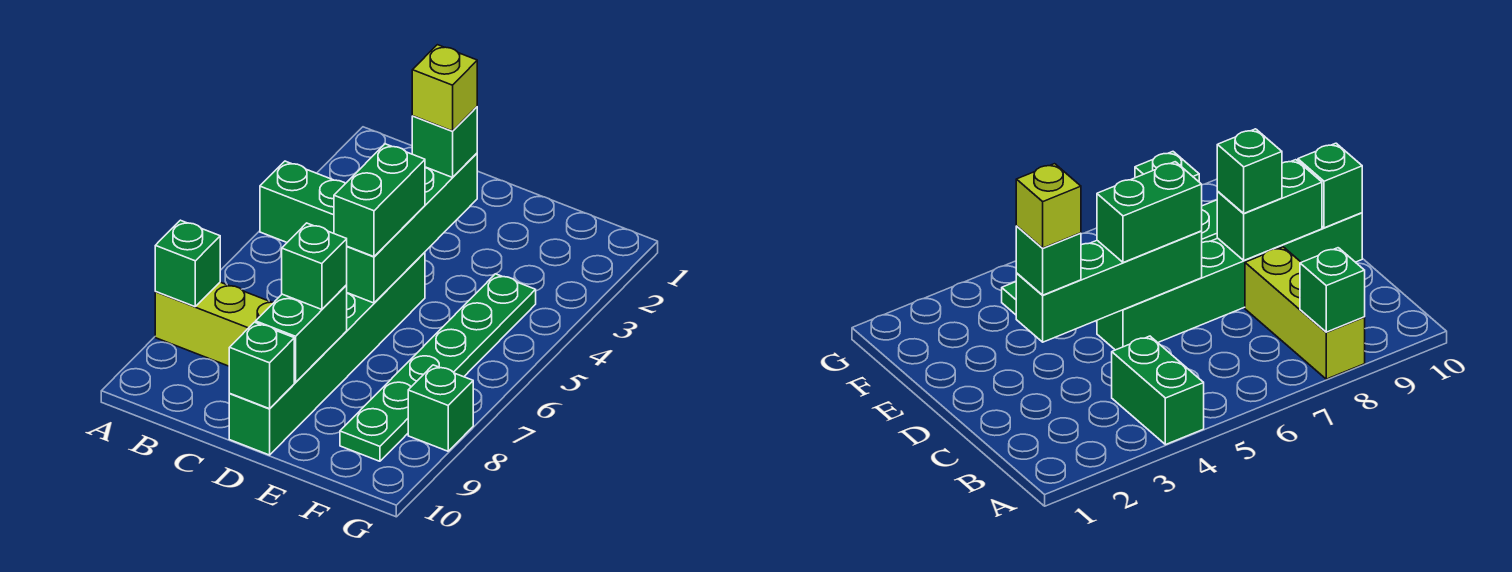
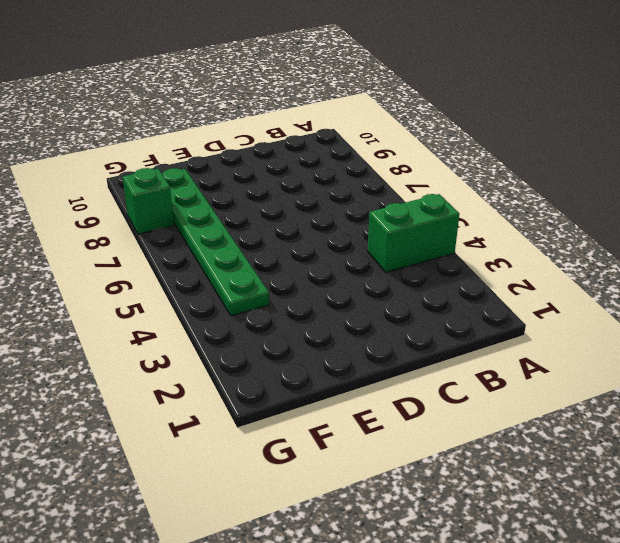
none -> lime 1x3 brick [155,282,274,366]
none -> green 1x6 brick [229,252,425,455]
none -> green 1x1 brick [155,220,220,307]

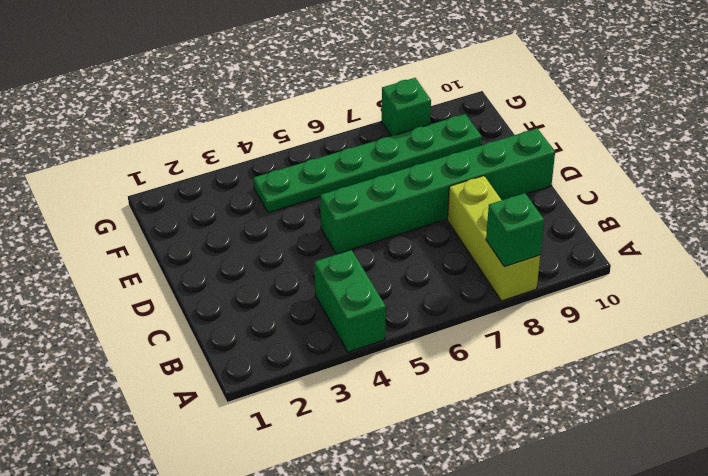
none -> green 1x4 brick [347,153,477,303]
none -> green 1x2 brick [256,285,347,382]
none -> green 1x1 brick [229,322,294,409]

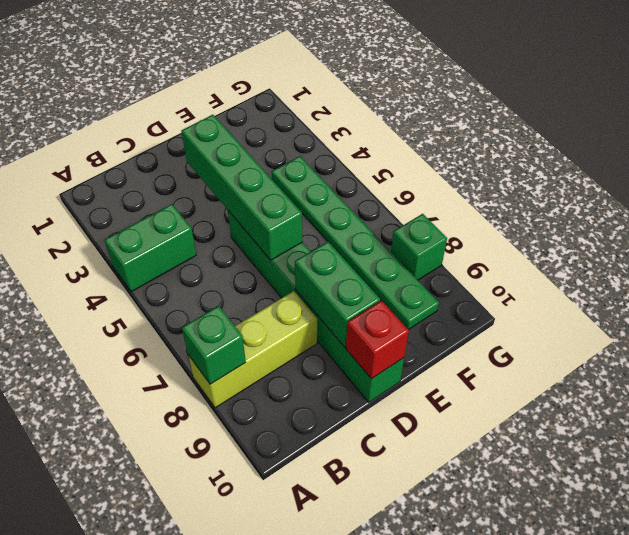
red 1x1 brick [346,301,409,379] -> green 1x1 brick [229,322,294,409]
none -> green 1x1 brick [412,107,477,177]
none -> green 1x2 brick [334,144,425,257]
none -> green 1x1 brick [282,223,347,309]

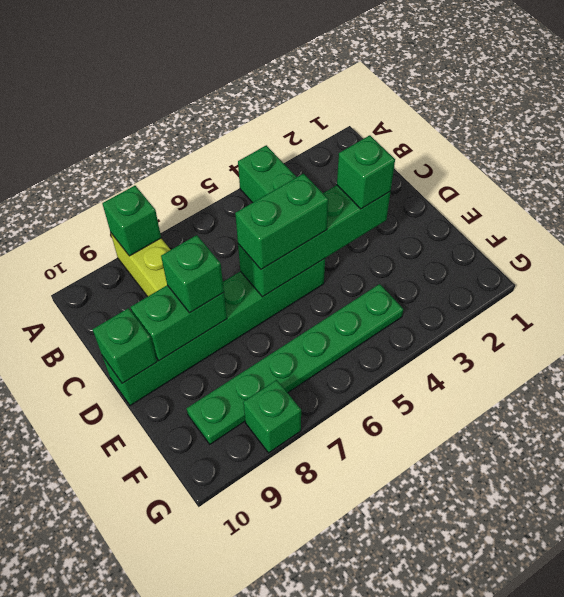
none -> lime 1x1 brick [412,45,477,131]

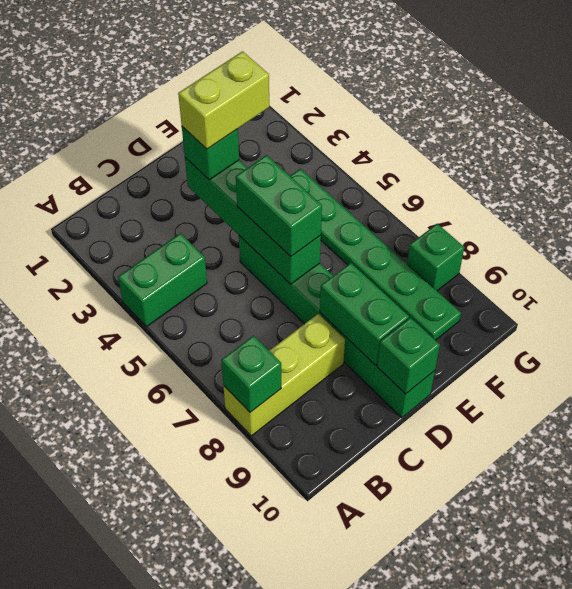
lime 1x2 brick [178,51,269,149] -> lime 1x1 brick [412,45,477,131]
none -> green 1x1 brick [282,223,347,309]

